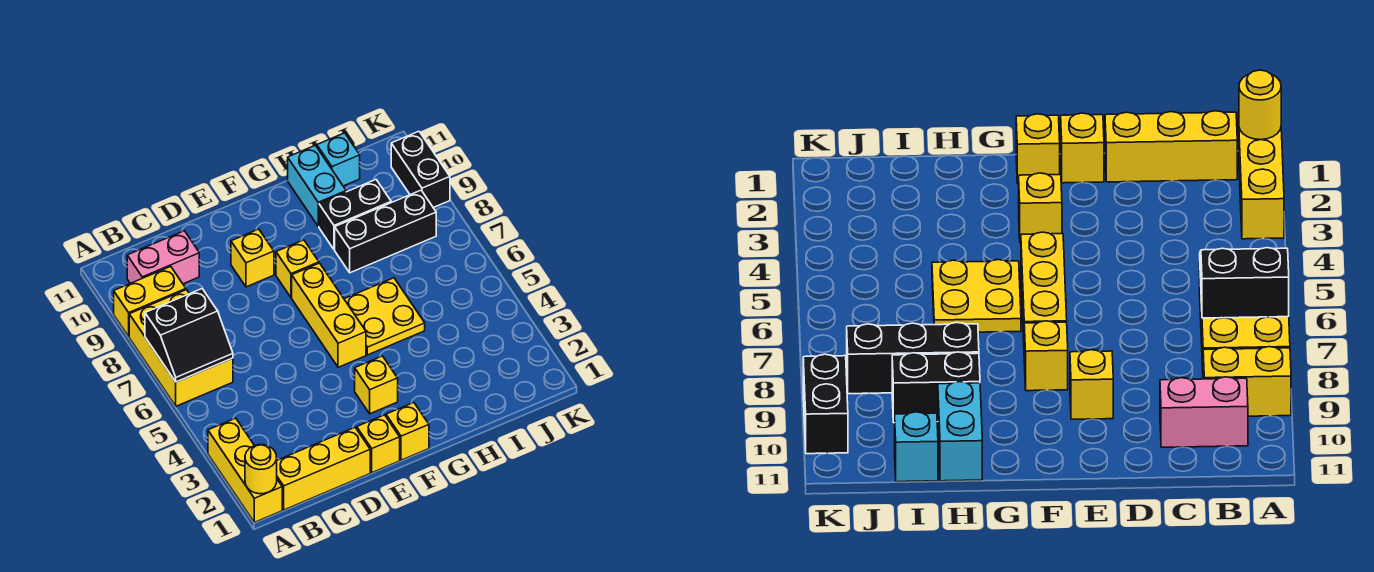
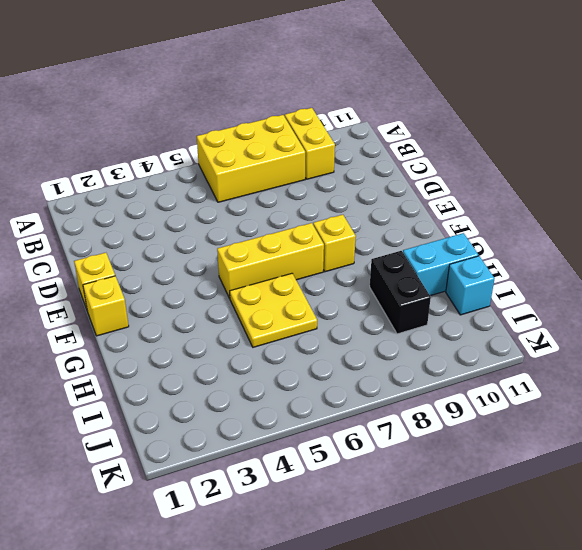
none -> yellow 1x3 brick [208,418,282,522]
none -> yellow 1x3 brick [277,428,370,510]
none -> pink 1x2 brick [127,231,199,284]

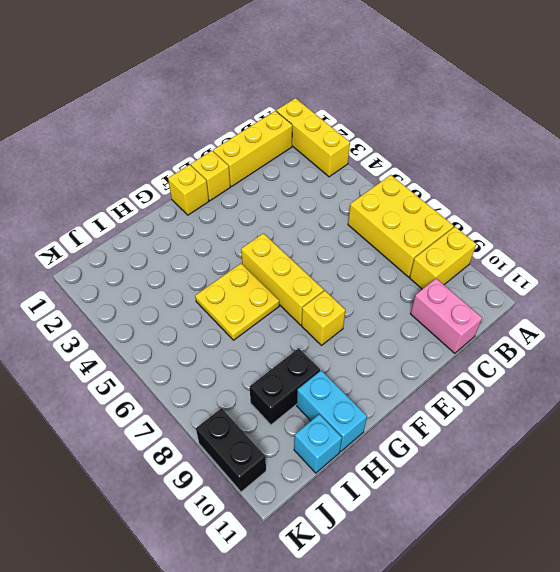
pink 1x2 brick [410,278,482,353] -> pink 1x2 brick turned to [127,231,199,284]
none -> yellow 1x1 brick [231,229,274,287]
none -> yellow 1x1 brick [355,356,398,414]
none -> black 1x3 brick [335,190,436,273]

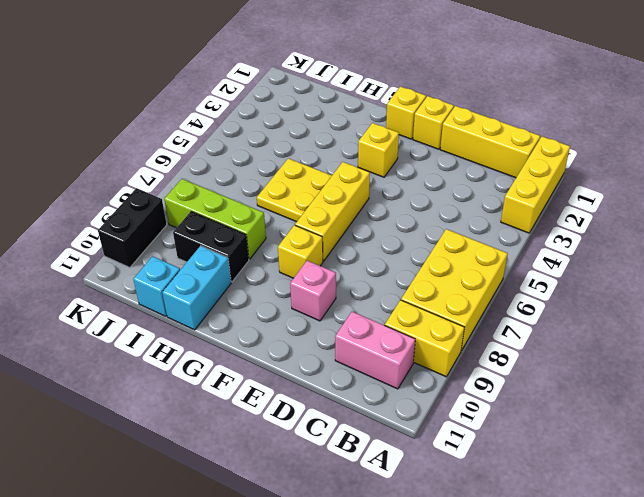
pink 1x1 brick [290,261,336,321] -> yellow 1x1 brick [231,229,274,287]
lime 1x3 brick [164,179,266,259] -> black 1x3 brick [335,190,436,273]
none -> yellow 1x1 round brick [245,445,277,494]
none -> black 2x2 slope [145,289,233,382]

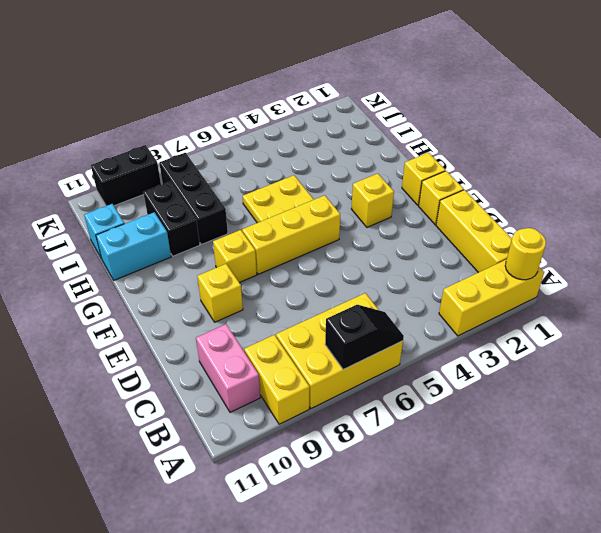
black 1x2 slope [325,305,404,370] -> black 2x2 slope [145,289,233,382]

